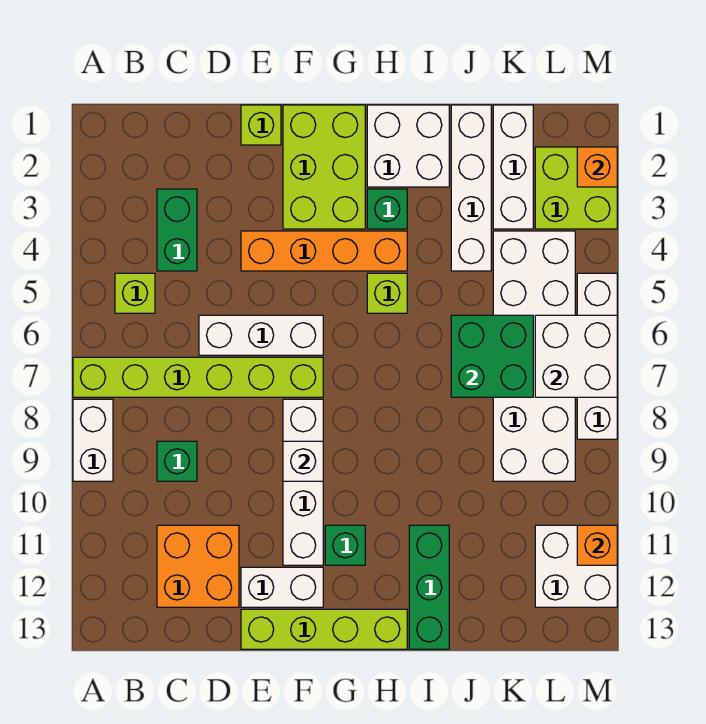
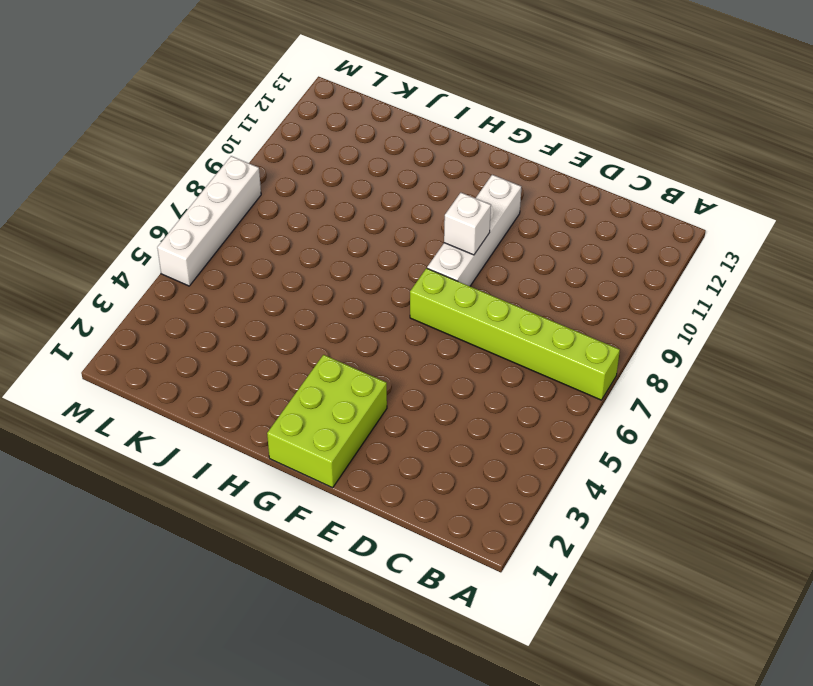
none -> white 1x2 brick [73,399,113,481]
none -> lime 1x1 brick [115,273,155,313]
none -> green 1x2 brick [157,189,197,271]

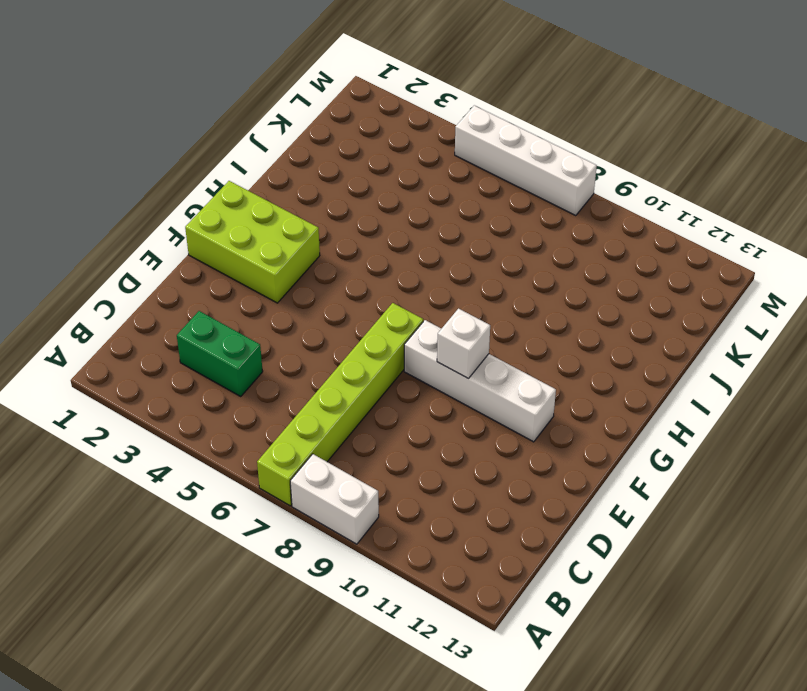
none -> lime 1x1 brick [115,273,155,313]
none -> green 1x1 brick [157,441,197,481]
none -> orange 2x2 brick [157,525,239,607]

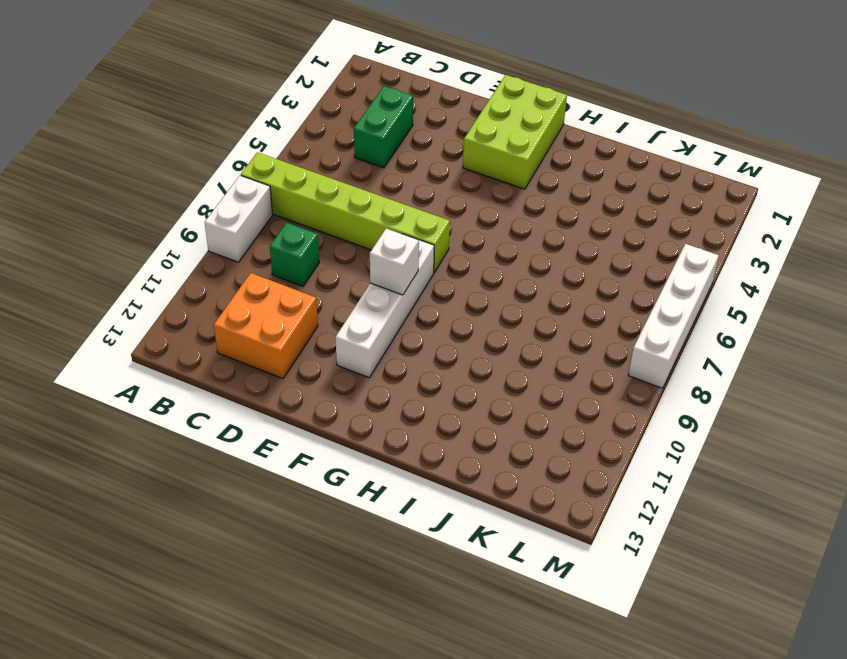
none -> lime 1x1 brick [115,273,155,313]
none -> white 1x3 brick [199,315,323,355]
none -> lime 1x1 brick [241,105,281,145]

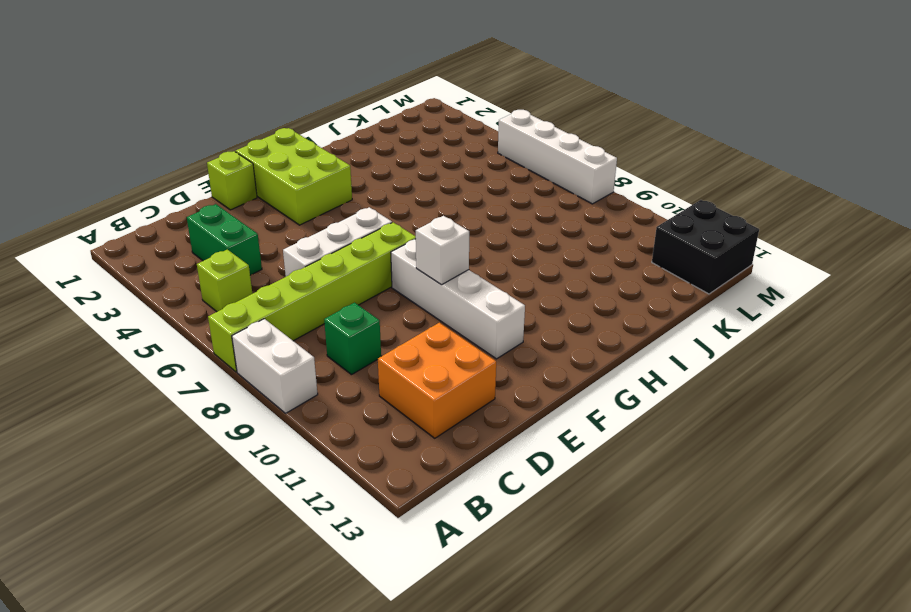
black 2x2 brick [652,200,759,294] -> white 2x2 brick [535,525,617,607]
none -> orange 1x4 brick [241,231,407,271]
none -> white 1x2 brick [241,567,323,607]
none -> lime 1x4 brick [241,609,407,649]

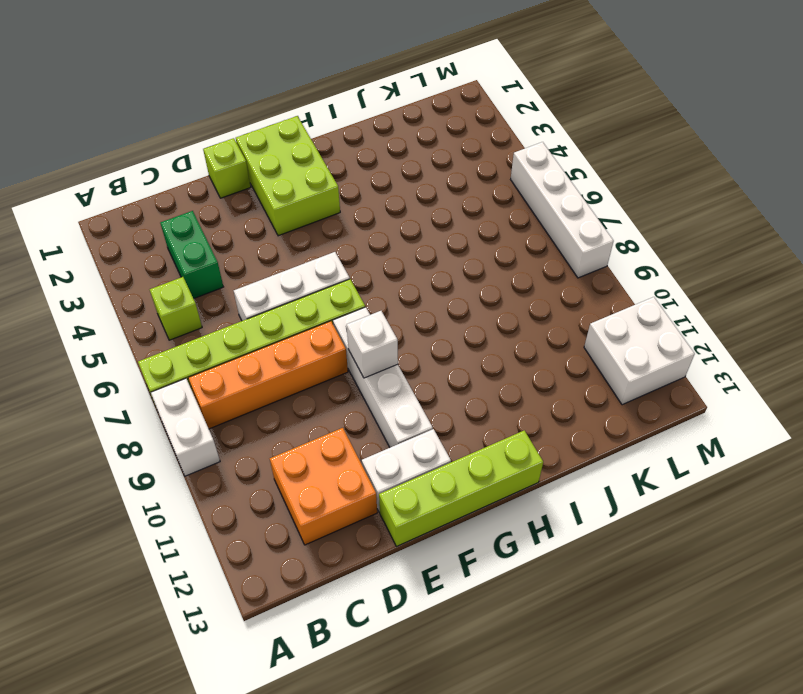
orange 1x4 brick [188,321,348,429] -> orange 1x4 brick moved to [241,231,407,271]
none -> green 1x1 brick [157,441,197,481]
none -> green 1x1 brick [325,525,365,565]
none -> white 2x2 brick [367,105,449,187]

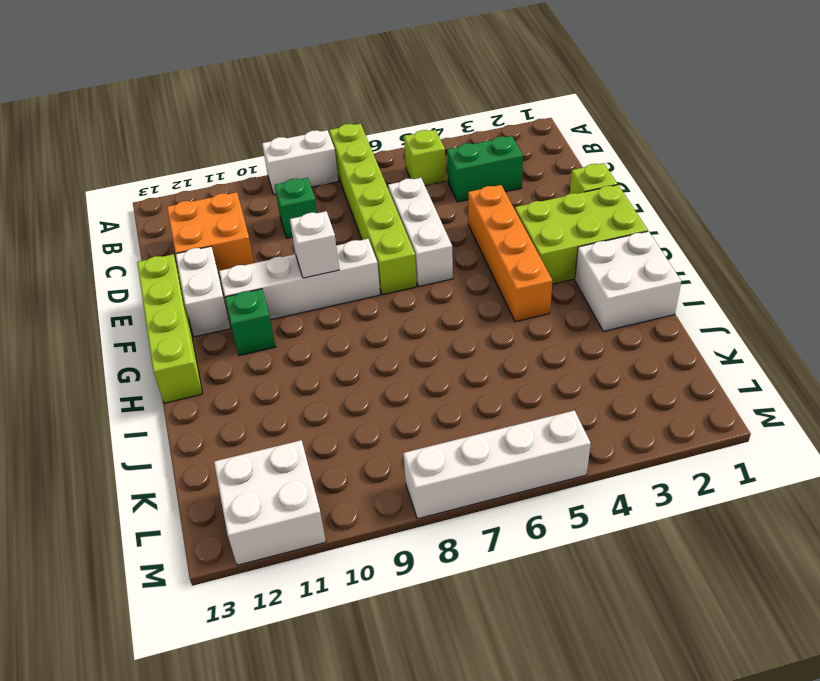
none -> green 1x1 brick [367,189,407,229]
none -> lime 1x1 brick [367,273,407,313]
none -> green 1x3 brick [409,525,449,649]

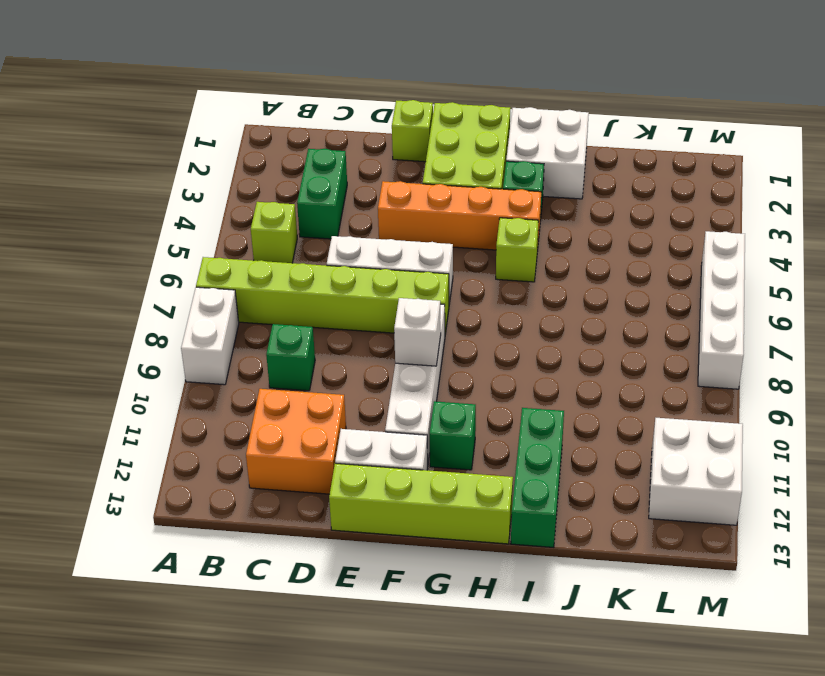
none -> white 1x4 brick [451,105,491,271]
none -> white 1x3 brick [493,105,533,229]
none -> white 2x6 brick [493,231,575,481]

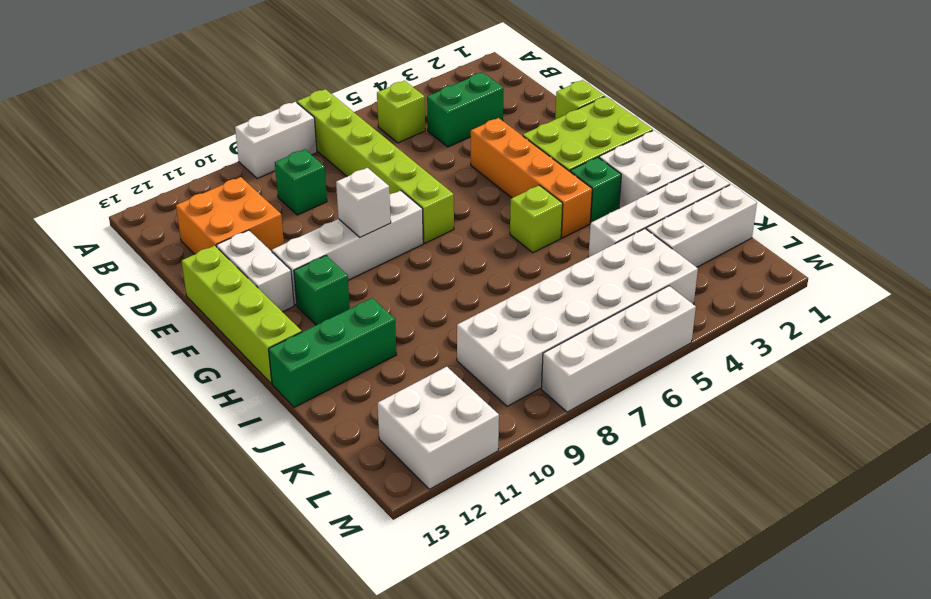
none -> white 1x3 brick [199,315,323,355]
none -> lime 2x2 brick [535,147,617,229]
none -> green 2x2 brick [451,315,533,397]

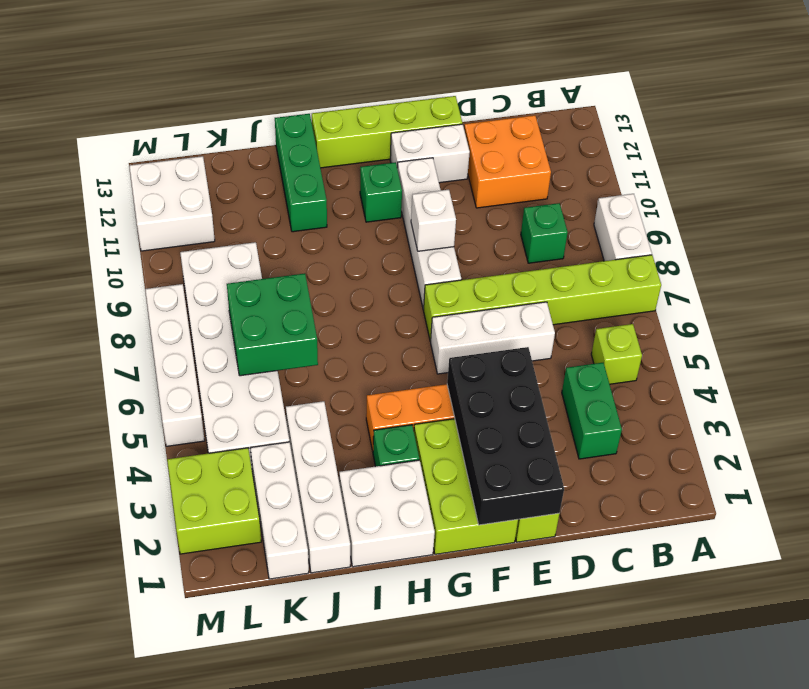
black 2x4 brick [447,347,564,525] -> none
none -> lime 1x1 brick [367,273,407,313]
none -> white 2x2 brick [535,315,617,397]
none -> orange 1x1 brick [577,147,617,187]

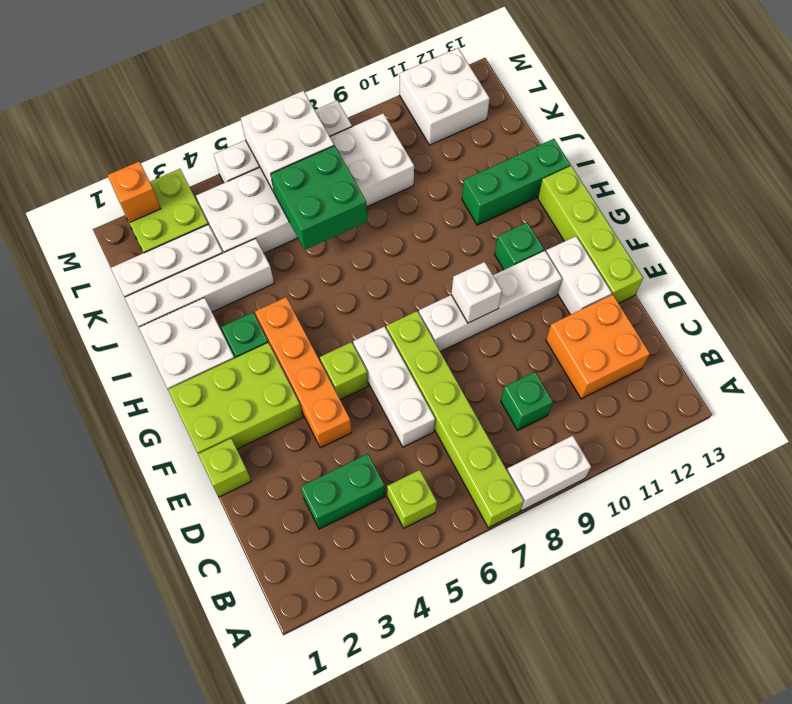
lime 1x1 brick [320,342,368,400] -> lime 1x1 brick moved to [367,273,407,313]
none -> orange 1x1 brick [577,525,617,565]

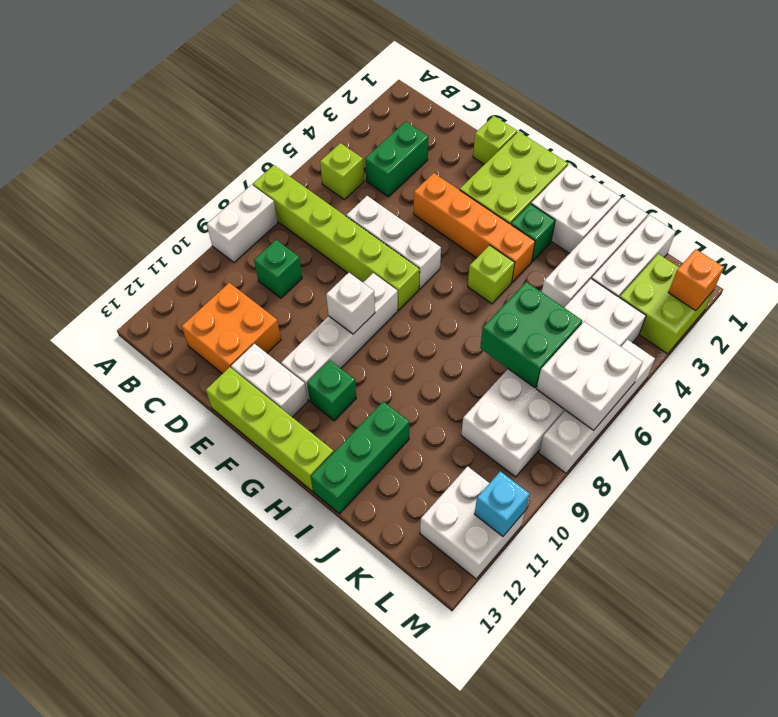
cyan 1x1 brick [474,471,530,536] -> orange 1x1 brick [577,525,617,565]

